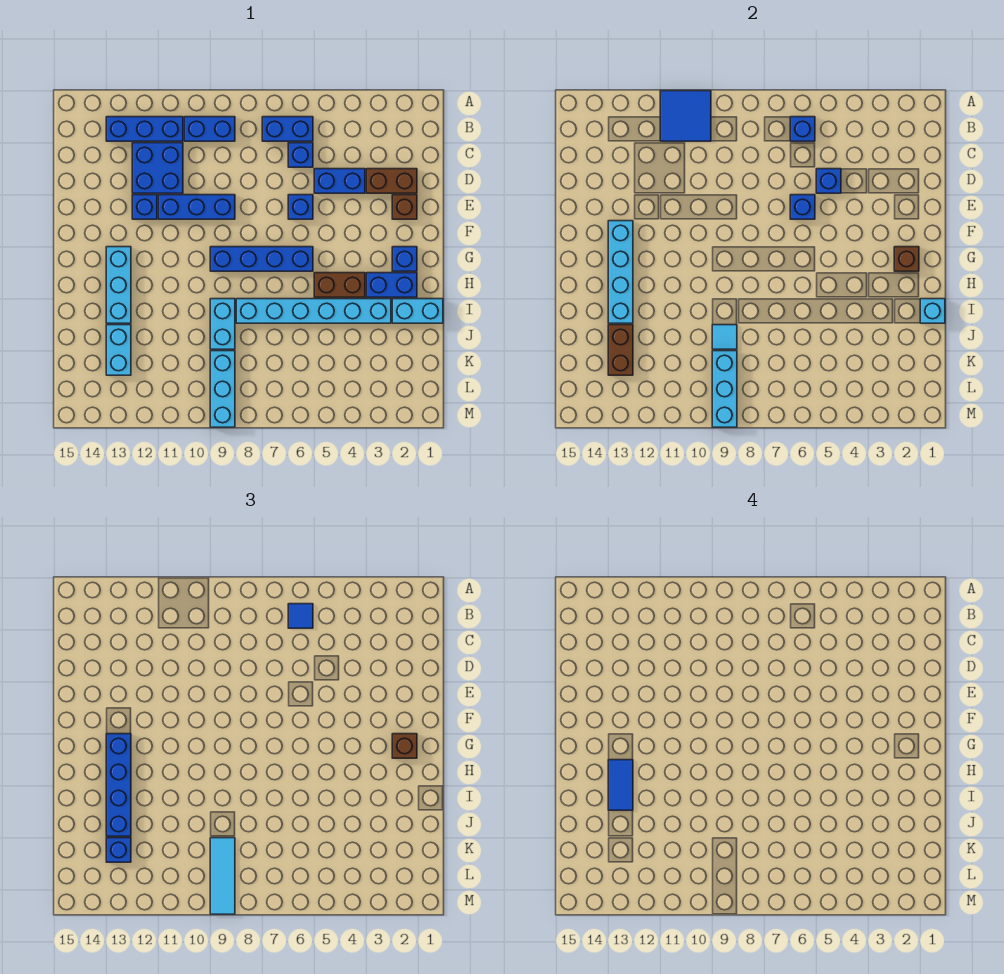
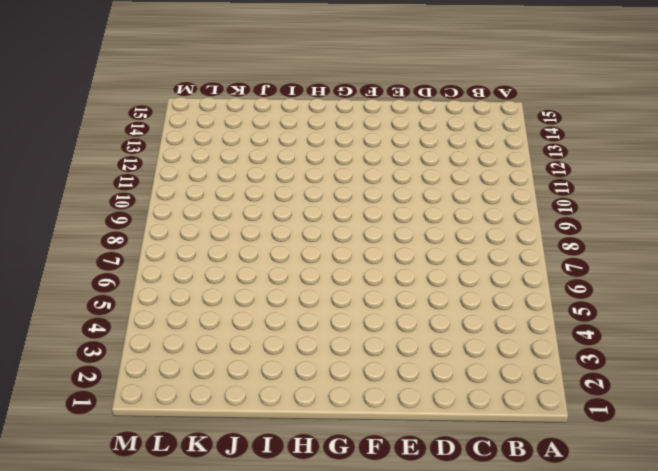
none -> blue 1x2 brick [262,117,313,141]
none -> blue 1x2 brick [184,117,235,141]
none -> blue 1x3 brick [106,117,183,141]
none -> blue 1x1 brick [288,143,313,167]

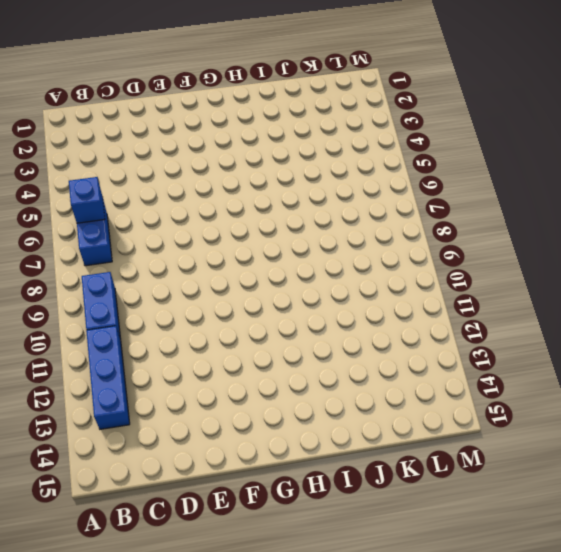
none -> blue 1x1 brick [288,143,313,167]
none -> blue 2x2 brick [132,143,183,193]
none -> brown 1x2 brick [366,169,417,193]
none -> blue 1x2 brick [314,169,365,193]

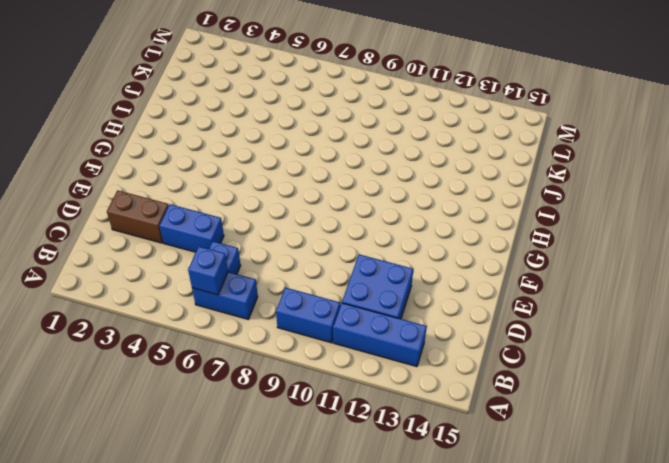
none -> brown 1x1 brick [392,195,417,219]
none -> blue 1x1 brick [288,195,313,219]
none -> blue 1x3 brick [158,195,235,219]
none -> blue 1x1 brick [132,195,157,219]

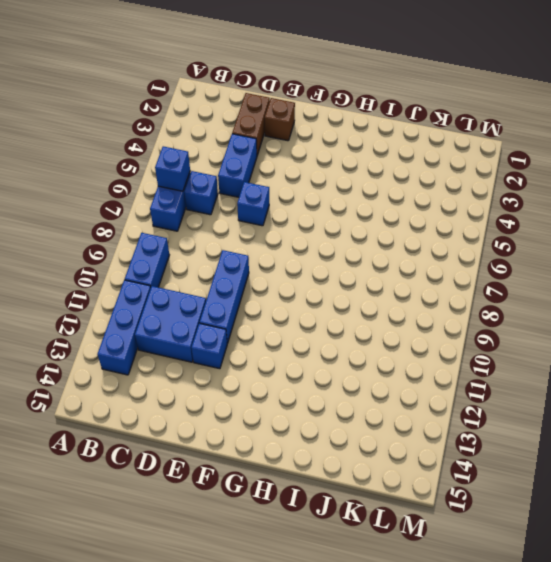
none -> blue 1x1 brick [392,247,417,271]
none -> blue 1x4 brick [210,247,313,271]
none -> cyan 1x3 brick [106,247,131,323]
none -> blue 1x2 brick [366,273,417,297]

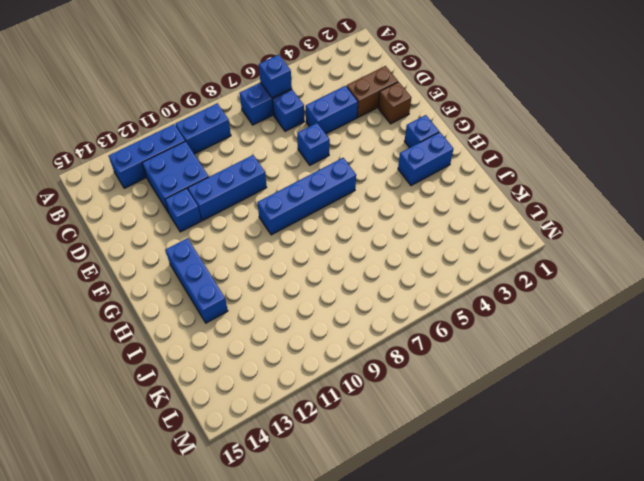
blue 1x3 brick [166,238,228,323] -> cyan 1x3 brick [106,247,131,323]
none -> brown 1x2 brick [314,273,365,297]
none -> cyan 1x2 brick [392,299,443,323]
none -> cyan 1x6 brick [236,299,391,323]
none -> cyan 1x2 brick [210,299,235,349]

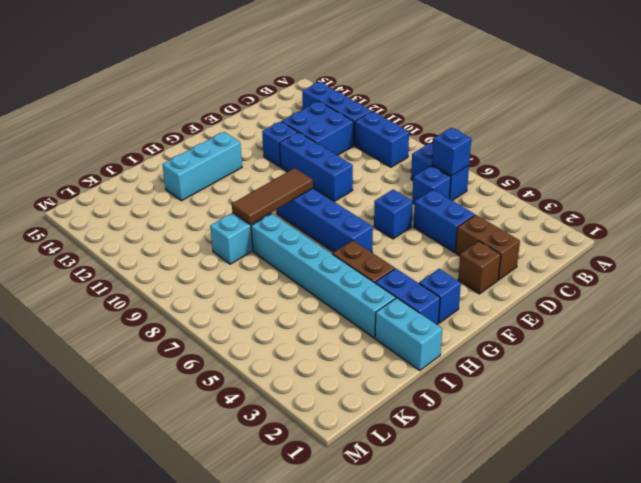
brown 1x3 tile [232,168,313,225] -> none
none -> cyan 1x2 brick [106,325,131,375]
none -> cyan 1x3 brick [210,351,235,427]
none -> blue 2x2 tile [660,91,711,141]
none -> blue 1x1 brick [816,169,841,193]

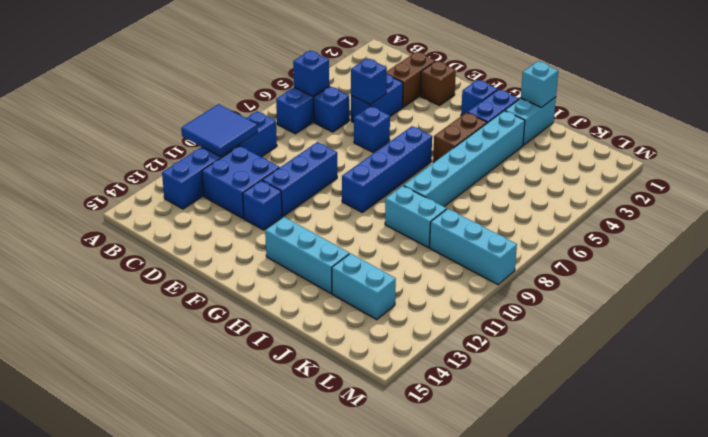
none -> blue 1x1 brick [790,195,815,219]
none -> cyan 1x4 brick [608,221,633,323]
none -> brown 1x1 brick [894,247,919,271]
none -> cyan 1x1 tile [712,325,737,349]

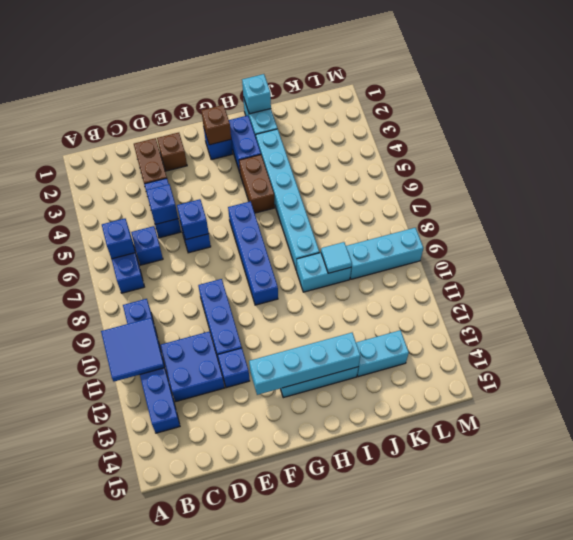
none -> brown 1x2 brick [608,325,633,375]
none -> cyan 1x3 brick [712,351,737,427]
none -> blue 1x1 tile [288,604,313,628]
none -> brown 1x1 brick [392,734,417,758]

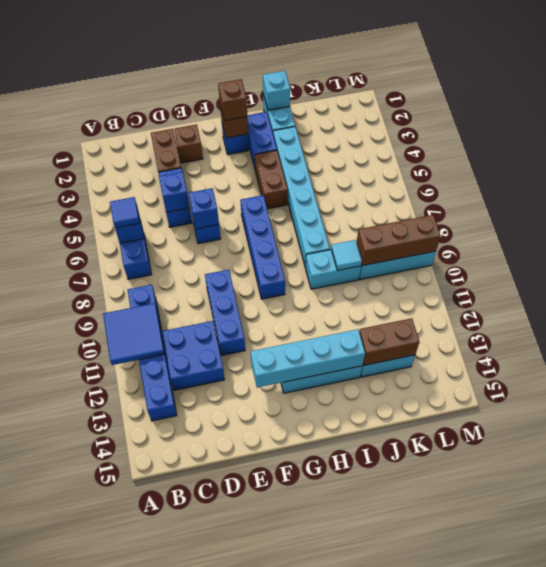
brown 1x3 brick [357,215,441,266] -> cyan 1x3 brick [712,351,737,427]
none -> blue 1x1 brick [288,143,313,167]
none -> blue 1x1 brick [132,195,157,219]
none -> blue 1x4 brick [106,734,131,836]
none -> cyan 1x3 tile [210,838,235,914]

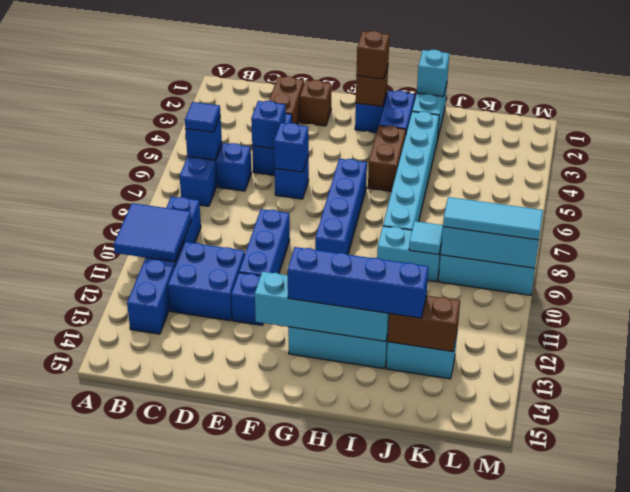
none -> blue 1x1 brick [106,838,131,862]
none -> blue 1x2 tile [608,760,633,810]

